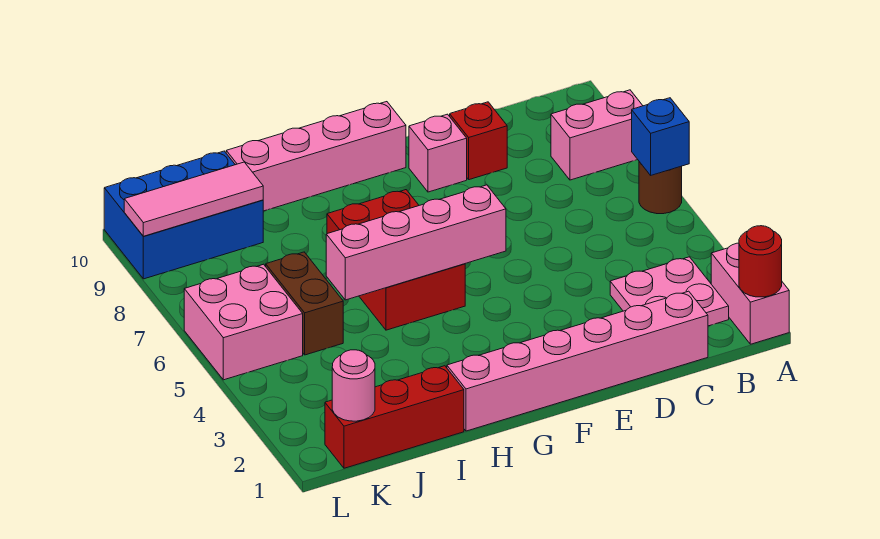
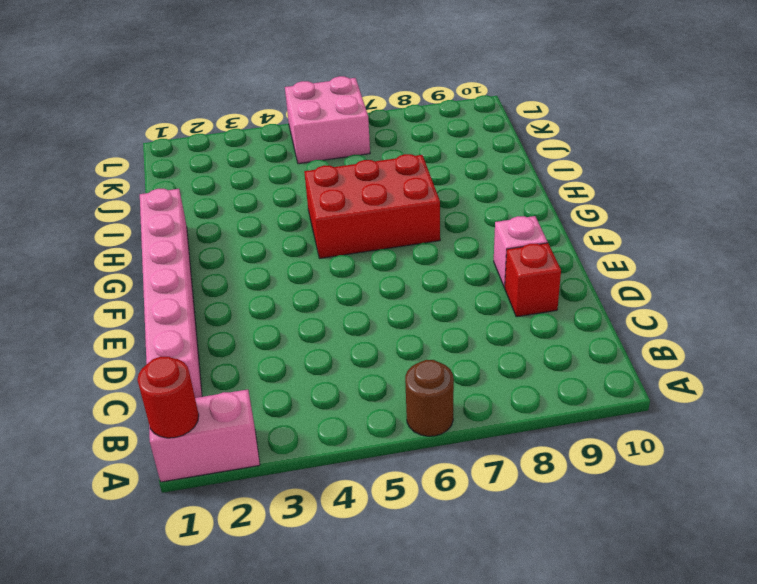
none -> pink 1x2 brick [551,90,643,180]
none -> pink 2x2 plate [610,257,729,326]
none -> pink 1x4 brick [226,102,406,211]

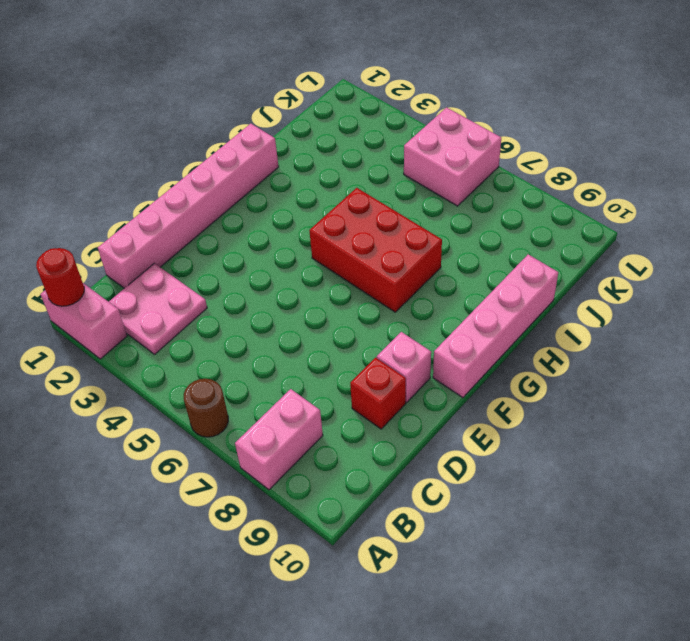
none -> red 1x3 brick [325,366,464,468]
none -> brown 1x2 brick [265,252,343,355]
none -> blue 2x3 brick [104,151,263,279]

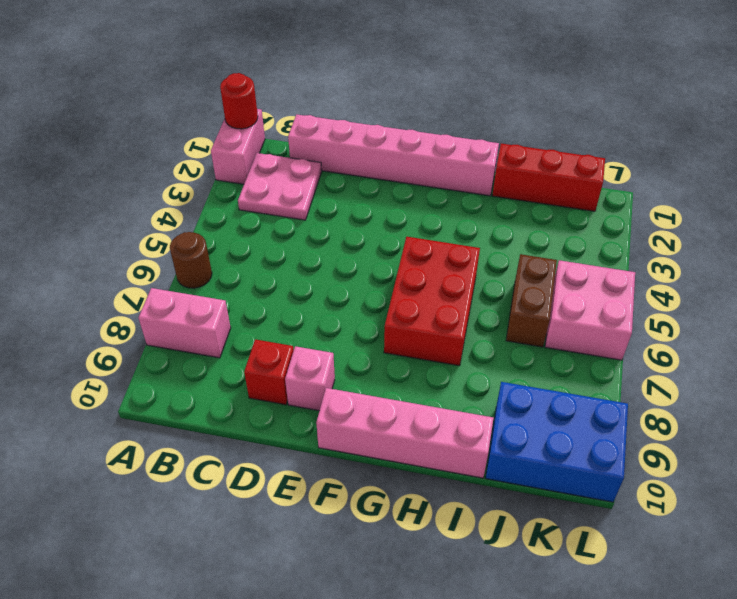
none -> blue 1x1 brick [632,98,689,175]
none -> pink 1x4 brick [326,185,506,300]
none -> pink 1x3 tile [124,162,263,236]

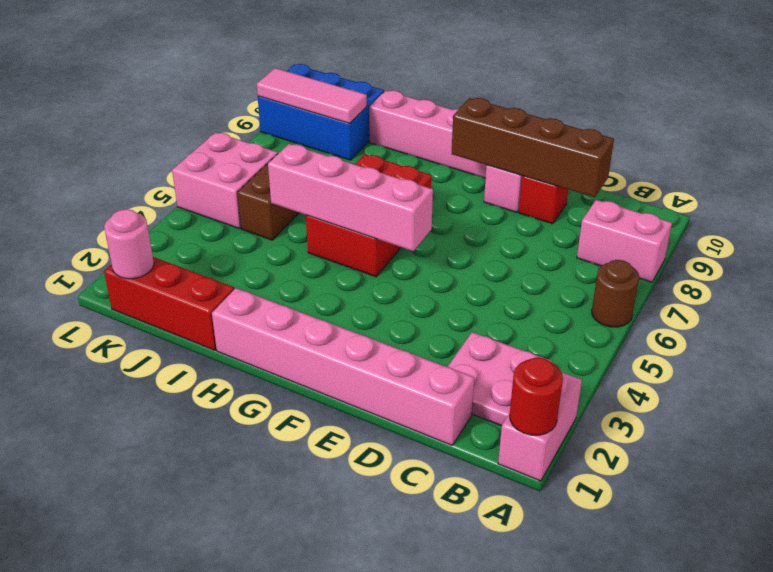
brown 1x4 brick [452,98,614,197] -> none
none -> blue 1x1 brick [632,98,689,175]

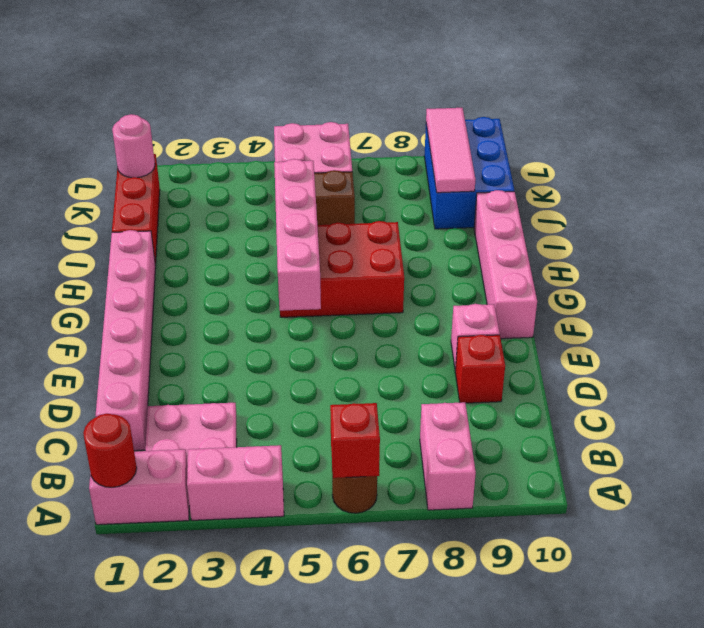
pink 1x2 brick [187,445,284,520] -> none
red 1x1 brick [330,403,380,478] -> blue 1x1 brick [632,98,689,175]

